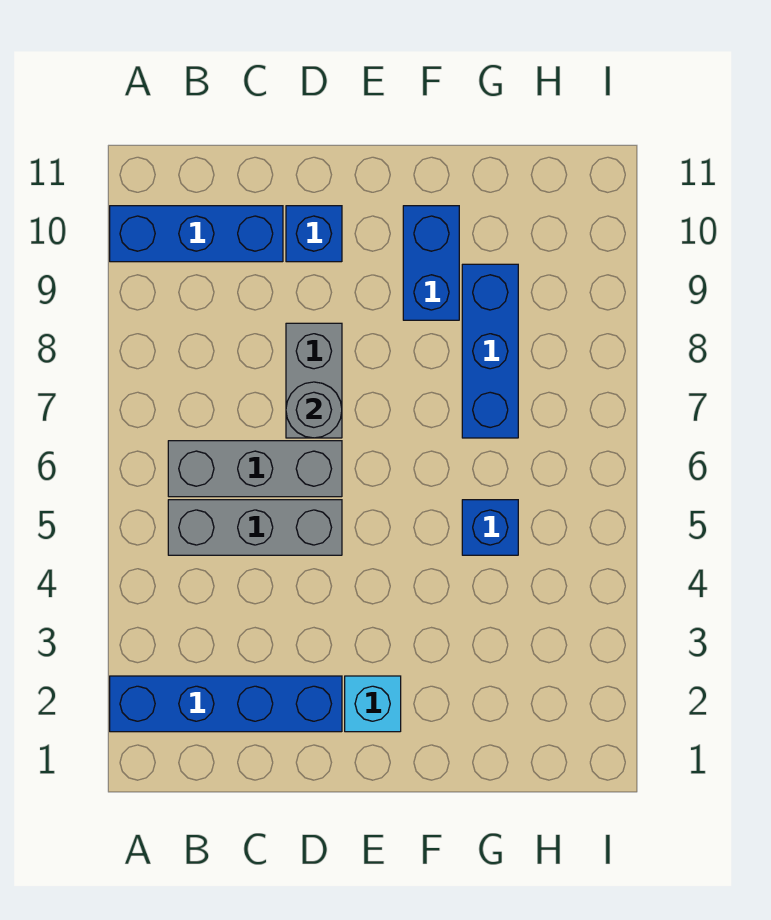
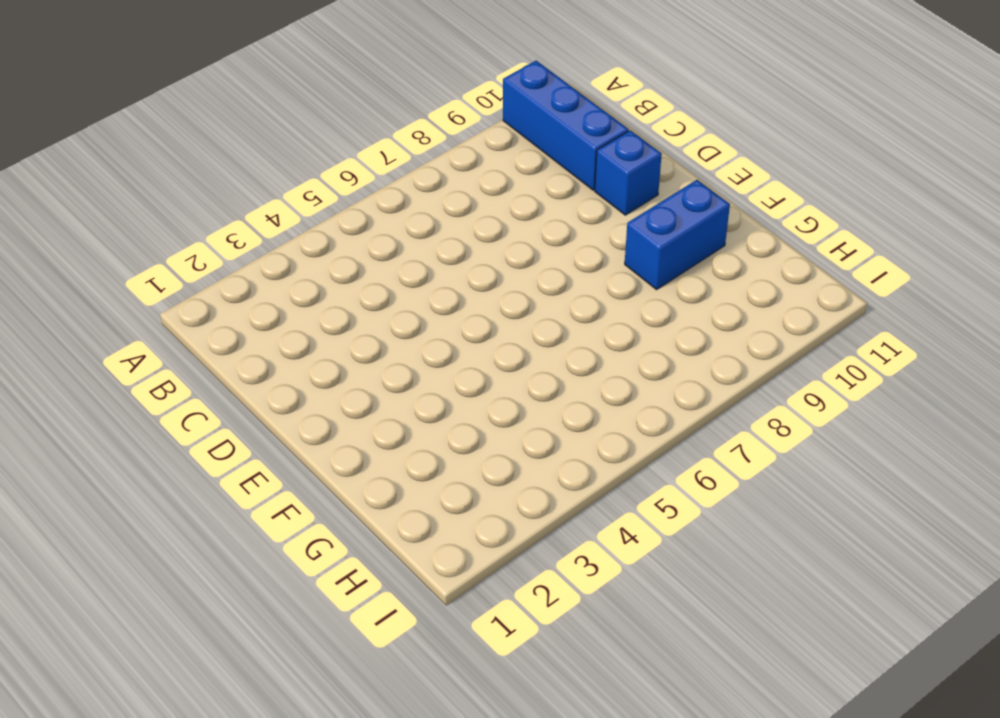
none -> blue 1x4 brick [110,676,342,732]
none -> grey 1x3 brick [168,500,342,555]

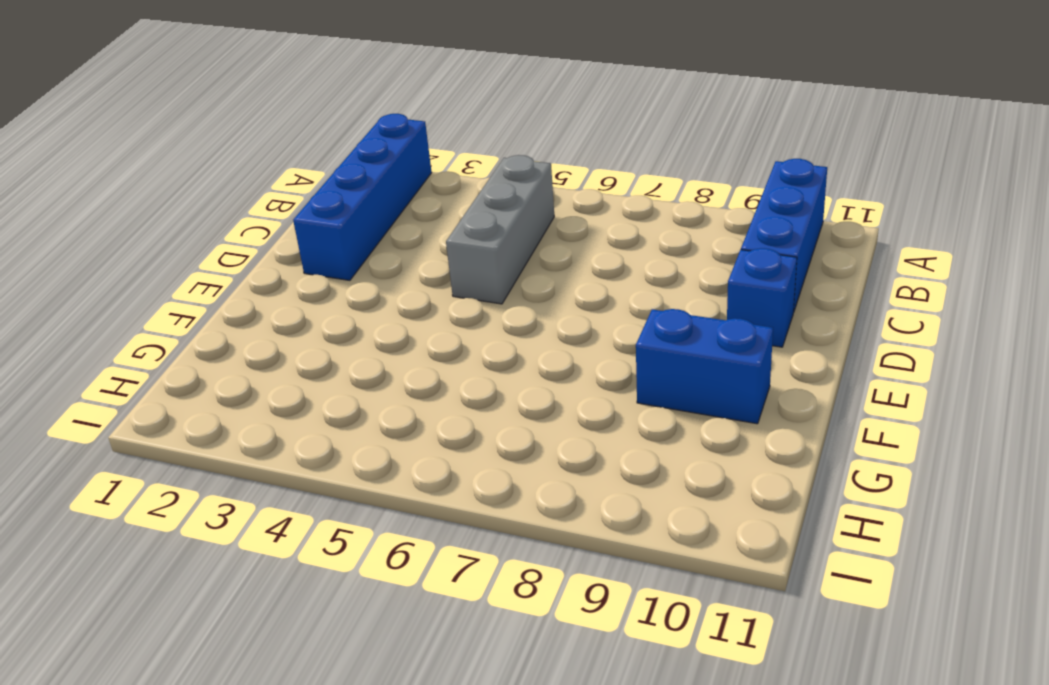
none -> grey 1x3 brick [168,441,342,497]
none -> grey 1x2 brick [286,323,342,438]

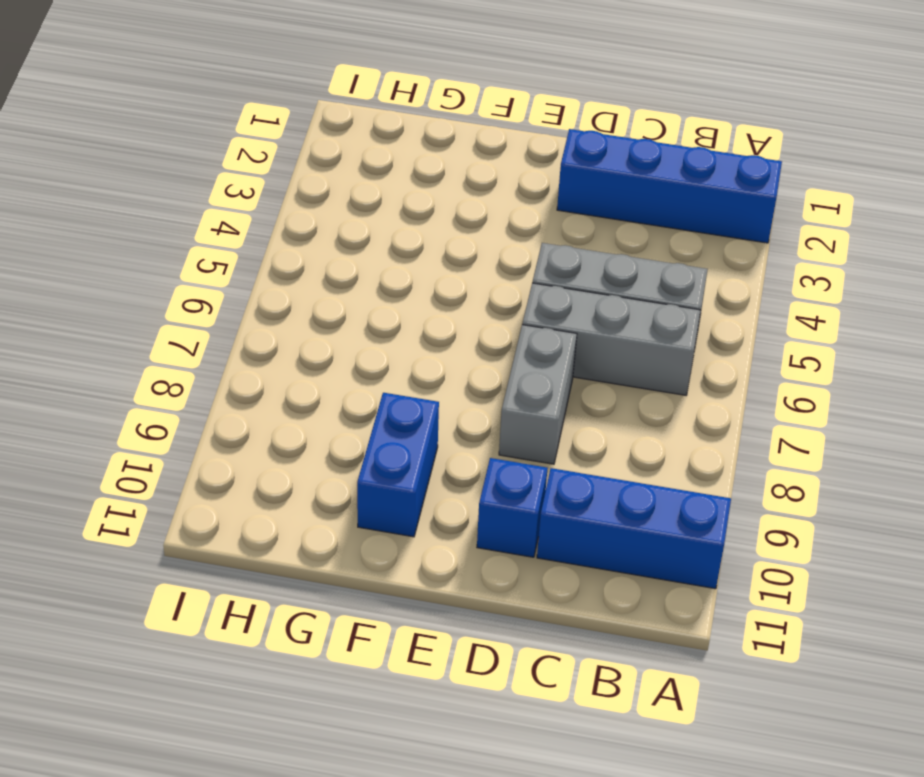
none -> cyan 1x1 brick [345,676,401,732]
none -> blue 1x1 brick [462,500,518,555]

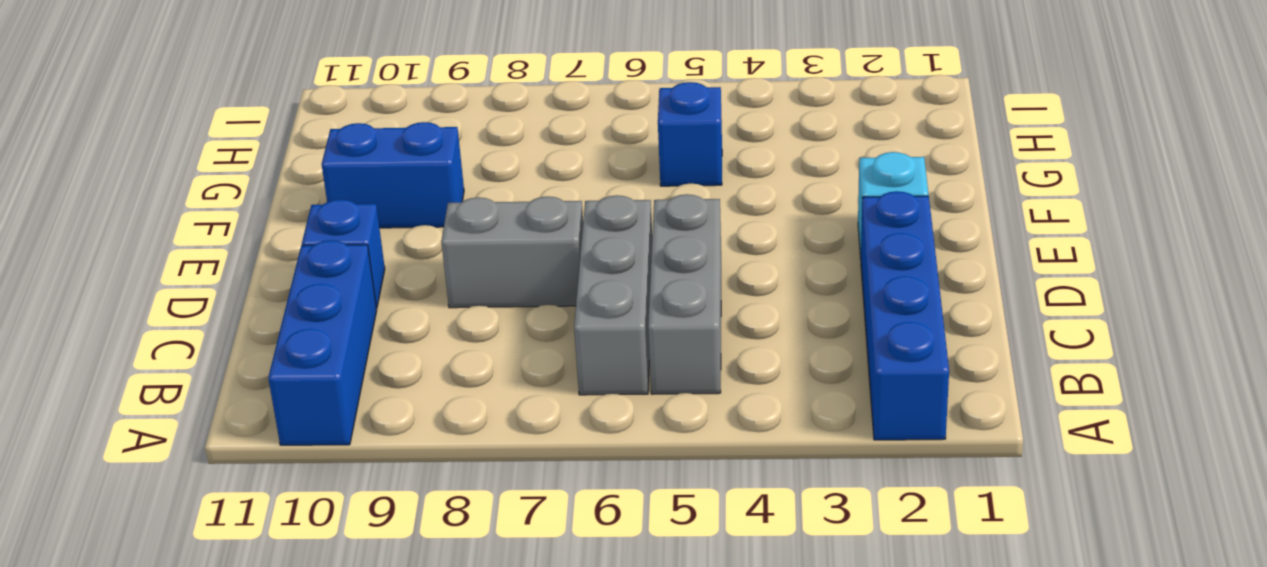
none -> blue 1x3 brick [462,264,518,438]
none -> grey 1x1 round brick [286,382,342,438]

